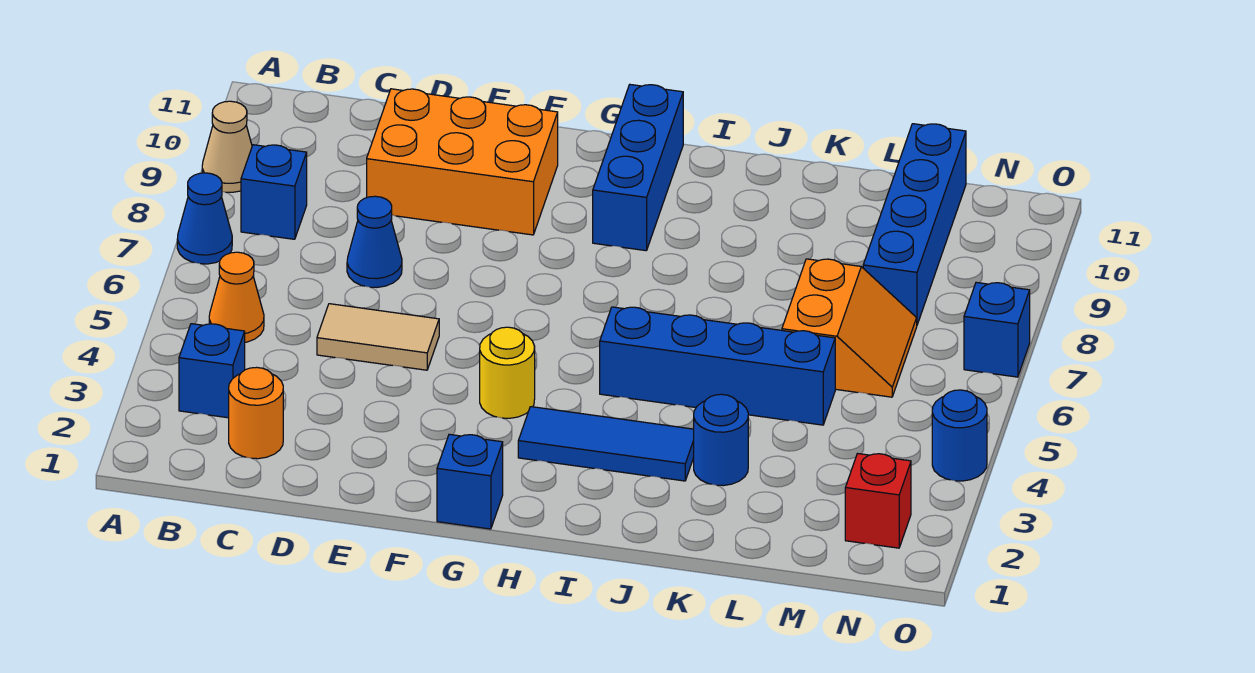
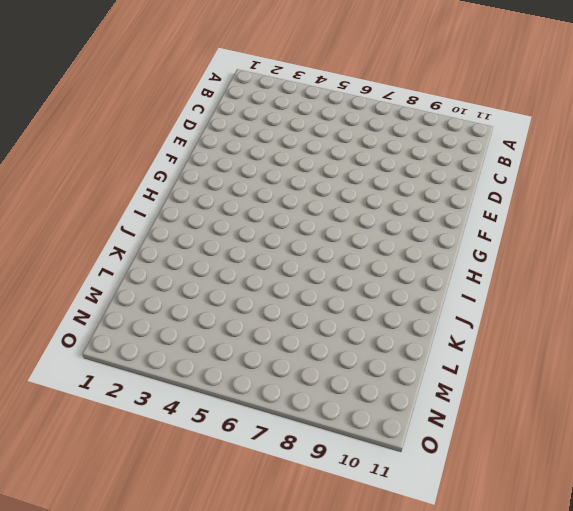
none -> blue 1x1 cone [177,173,232,264]
none -> tan 1x1 cone [202,101,252,192]
none -> blue 1x1 brick [179,324,245,418]

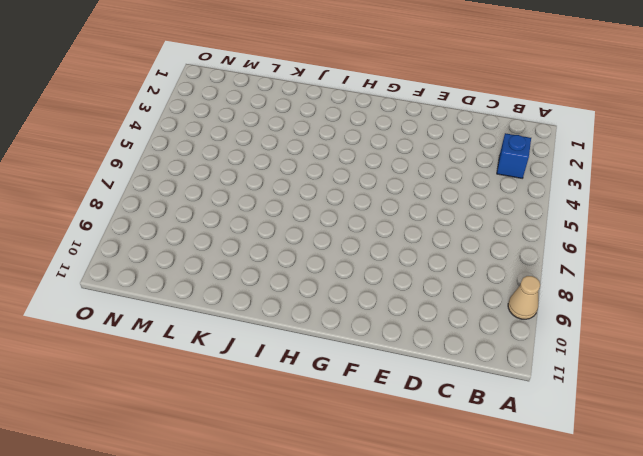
none -> blue 1x1 cone [177,173,232,264]
none -> orange 1x1 cone [209,252,264,342]
none -> blue 1x1 brick [241,145,307,239]

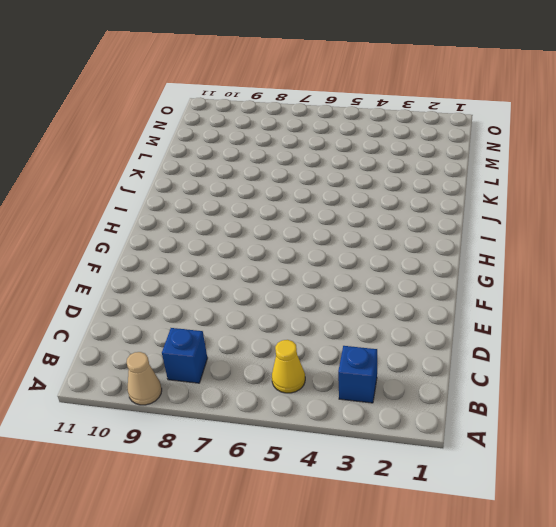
yellow 1x1 cone [272,340,305,393] -> orange 1x1 cone [209,252,264,342]
none -> blue 1x1 cone [177,173,232,264]
none -> orange 1x1 round brick [229,367,283,459]
none -> tan 1x2 tile [317,304,439,370]

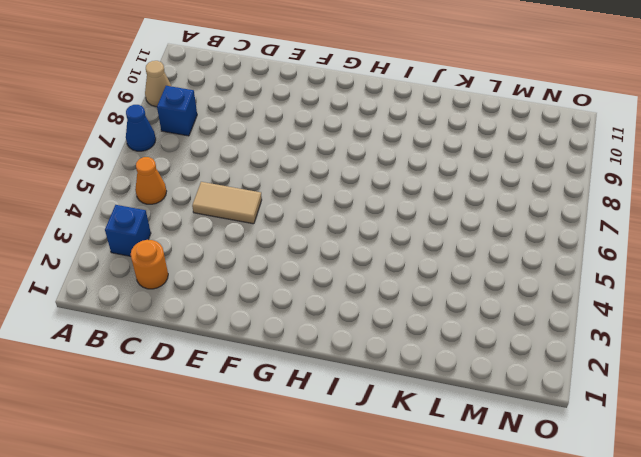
none -> blue 1x1 cone [347,196,402,287]
none -> orange 2x3 brick [367,89,558,235]
none -> blue 1x1 brick [437,434,503,529]

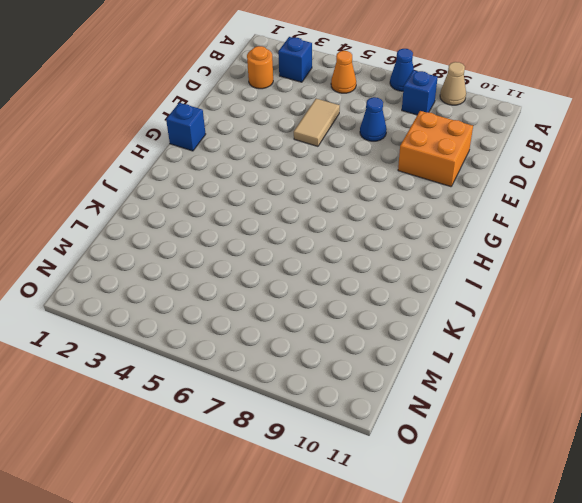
orange 2x2 brick [398,111,473,187] -> orange 2x3 brick [367,89,558,235]
none -> yellow 1x1 round brick [480,327,535,418]
none -> blue 1x3 tile [518,407,694,481]
none -> blue 1x3 brick [593,85,683,251]

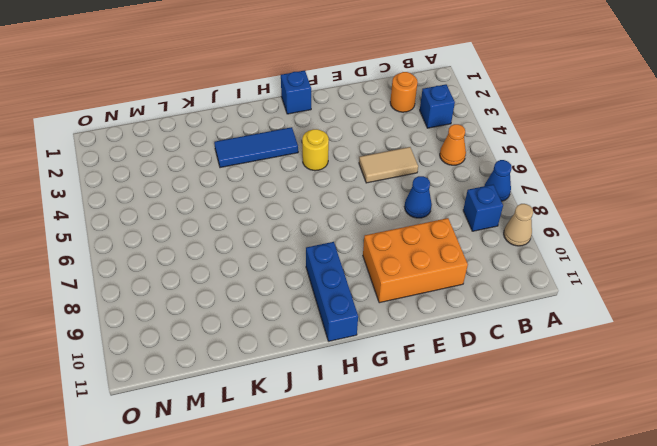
none -> blue 1x4 brick [600,307,835,425]
none -> blue 1x1 round brick [694,394,748,486]
none -> orange 2x2 slope [782,259,917,397]

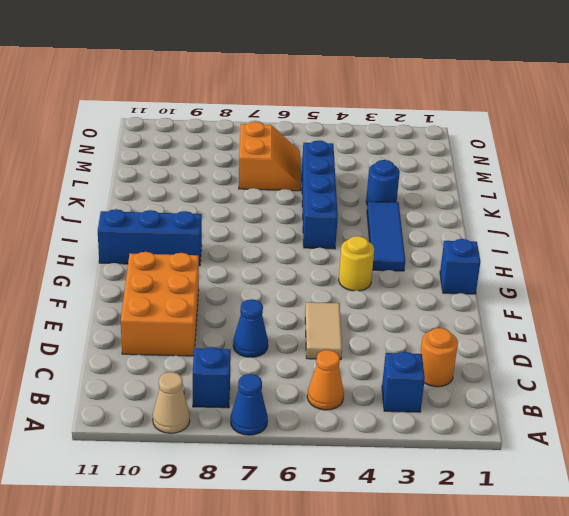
orange 2x2 slope [239,122,301,191] -> orange 2x2 slope turned to [782,259,917,397]
none -> blue 1x4 brick [863,124,966,325]
none -> red 1x1 brick [845,454,911,548]
none -> blue 1x1 round brick [932,390,987,481]

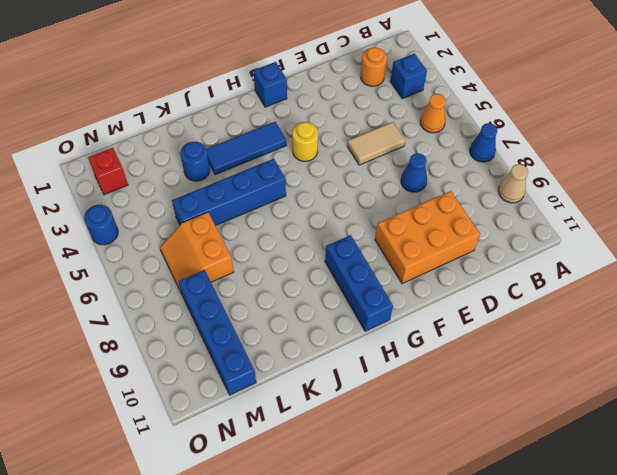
none -> blue 1x1 brick [241,145,307,239]
none -> blue 1x1 brick [964,282,1030,377]

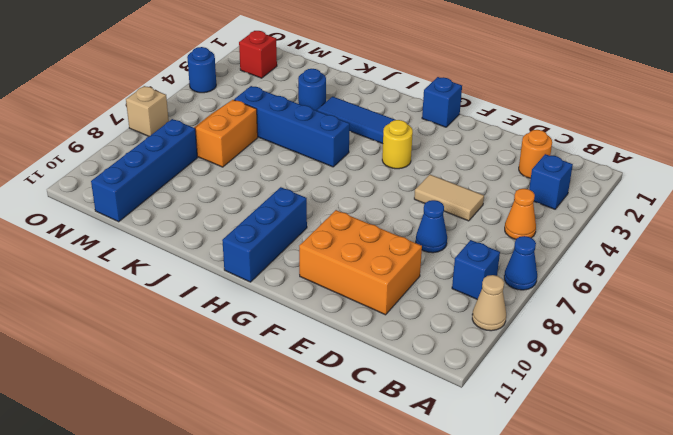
tan 1x1 brick [126,86,169,136] -> blue 1x1 brick [964,282,1030,377]

